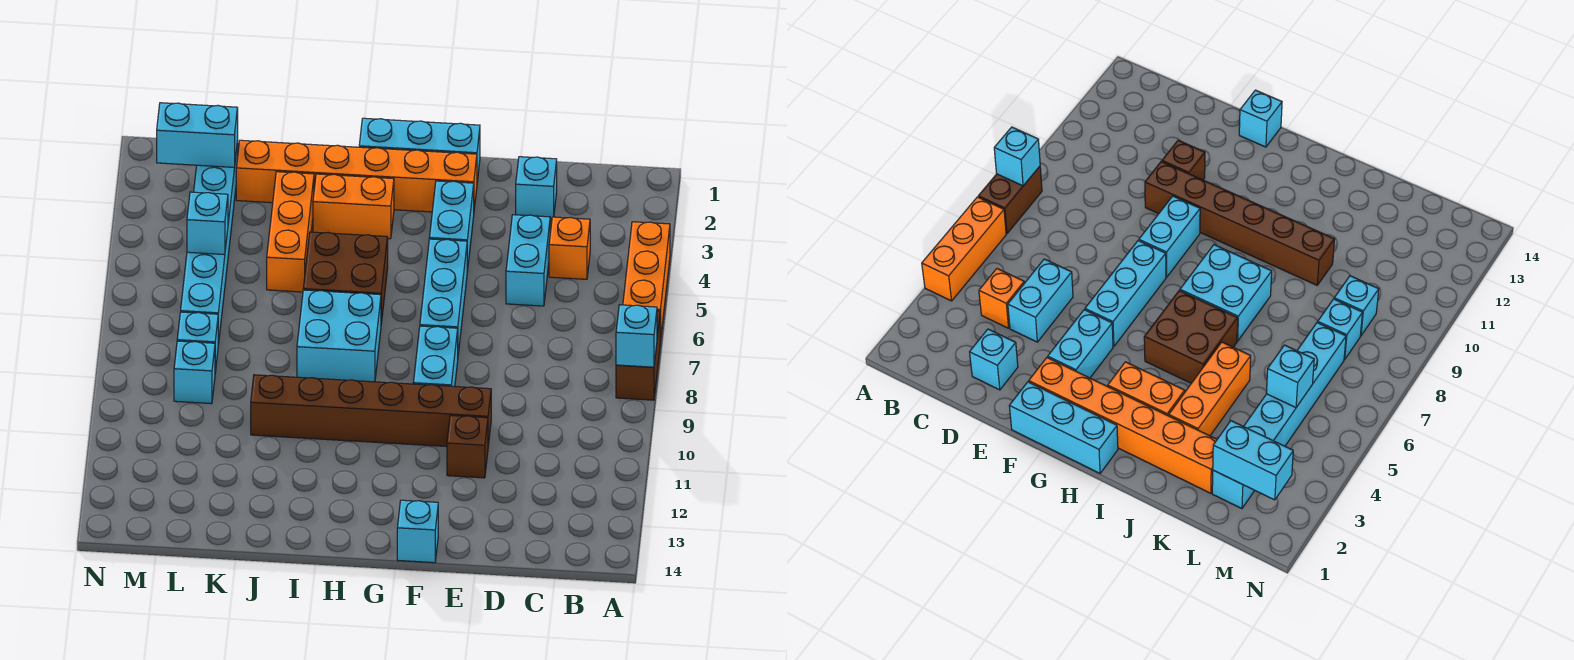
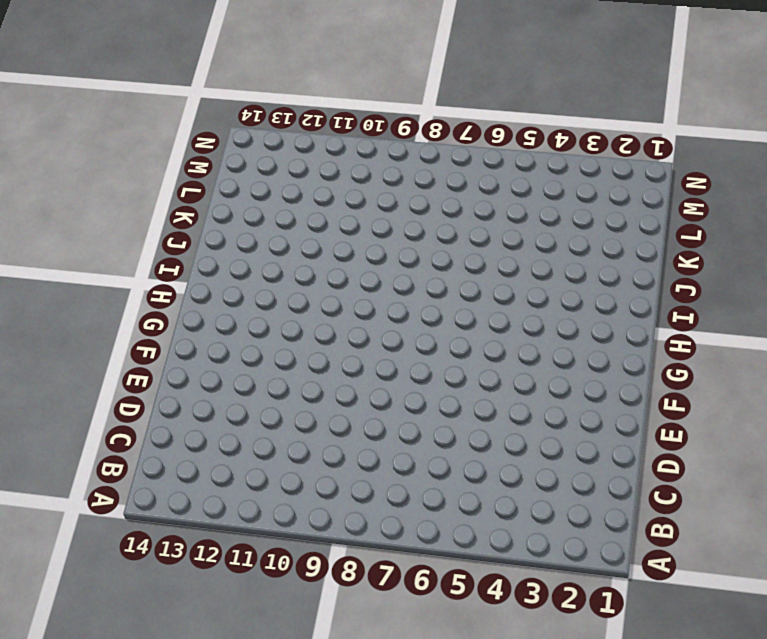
none -> orange 1x3 brick [623,222,670,342]
none -> brown 1x2 brick [616,311,660,400]
none -> orange 1x1 brick [549,217,590,279]

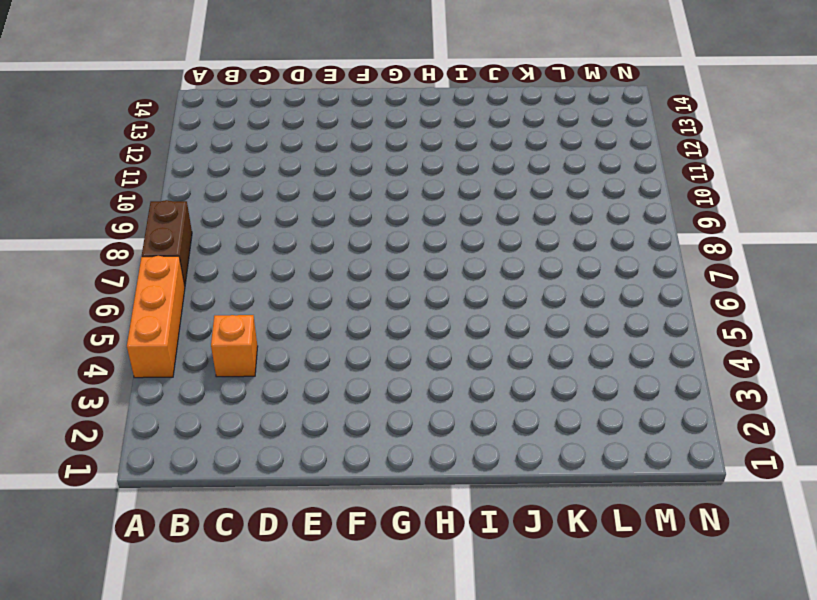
none -> cyan 1x1 brick [516,157,557,219]
none -> cyan 1x2 brick [506,215,550,306]
none -> brown 1x6 brick [251,375,491,447]

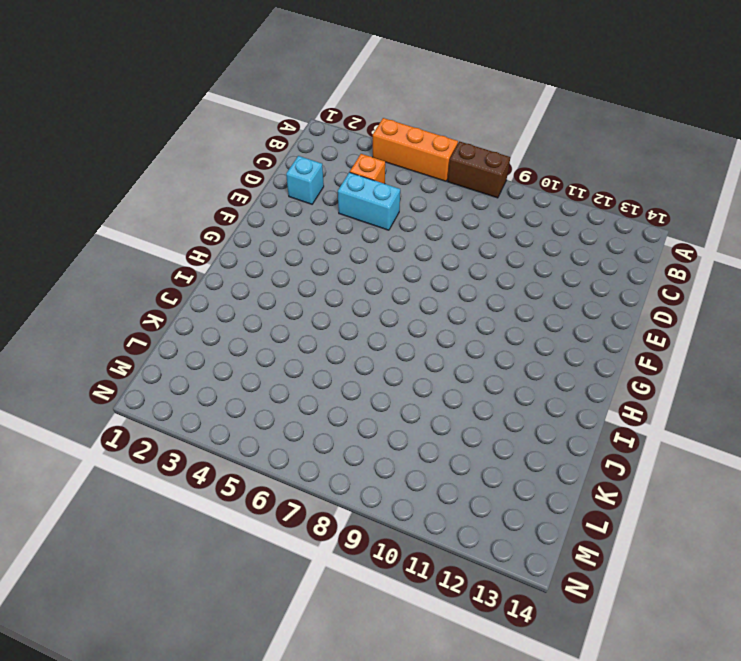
none -> brown 1x6 brick [251,375,491,447]
none -> brown 1x1 brick [447,416,488,478]
none -> cyan 1x3 brick [359,118,480,182]

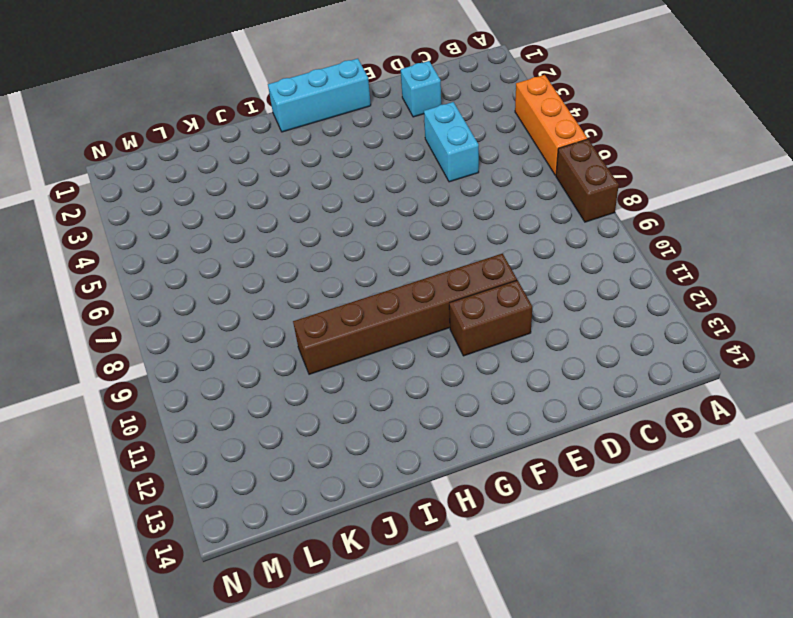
brown 1x2 brick [449,280,532,356] -> brown 1x1 brick [447,416,488,478]
none -> orange 1x1 brick [549,217,590,279]
none -> orange 1x6 brick [236,140,477,212]
none -> cyan 1x2 brick [429,181,474,272]

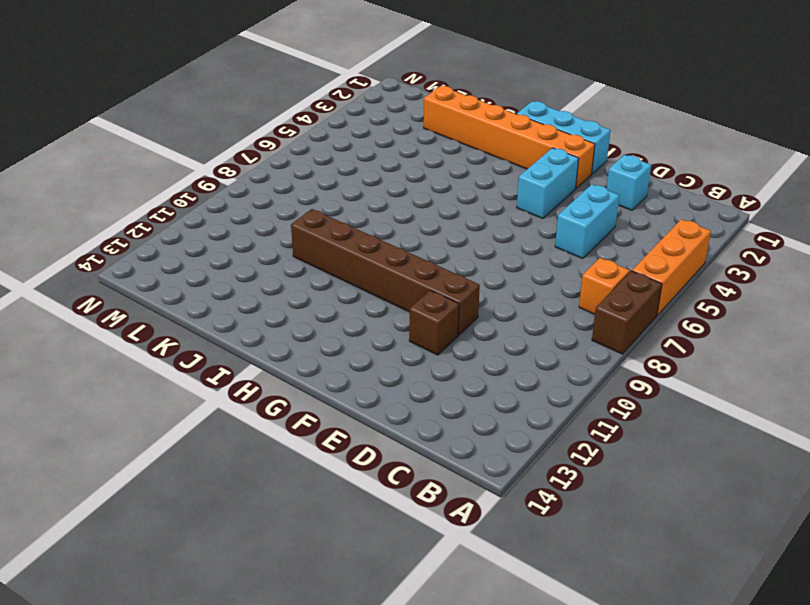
orange 1x1 brick [579,258,630,314] -> orange 1x1 brick moved to [549,217,590,279]
none -> cyan 1x3 brick [420,239,467,354]
none -> cyan 1x2 brick [413,326,458,387]
none -> cyan 1x1 brick [397,500,438,563]

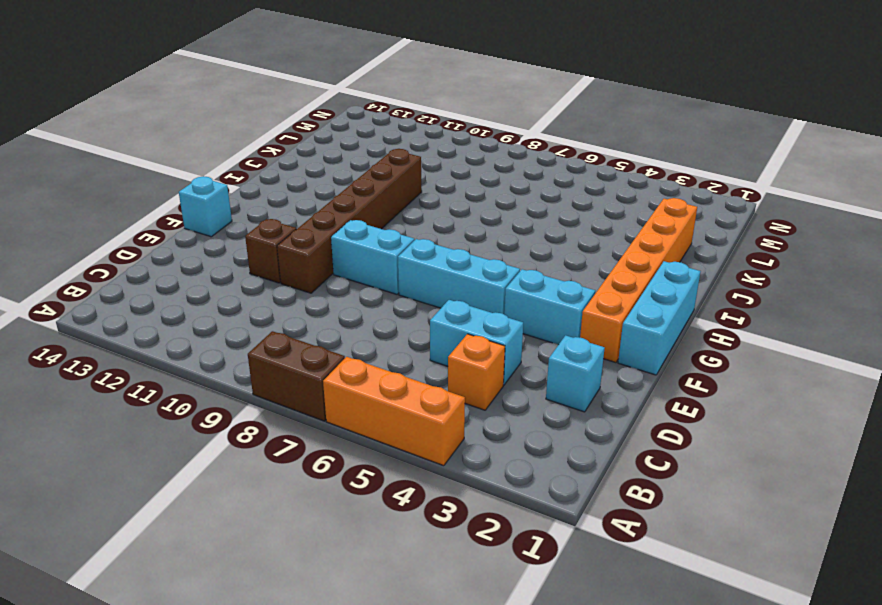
none -> orange 1x2 brick [313,174,394,239]
none -> brown 2x2 brick [303,232,388,323]
none -> cyan 2x2 brick [297,290,381,382]

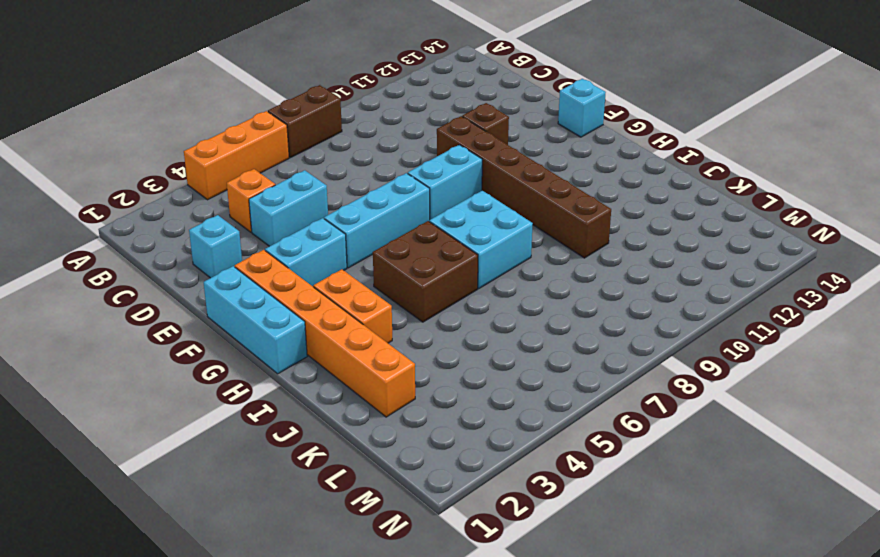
none -> orange 1x3 brick [267,172,314,292]
none -> cyan 1x6 brick [181,141,238,345]
none -> cyan 1x1 brick [177,312,218,372]

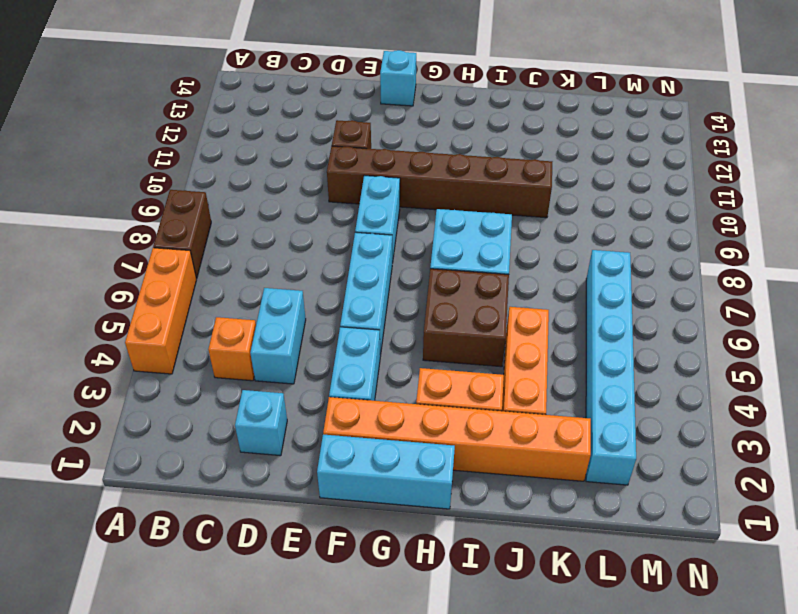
none -> cyan 1x1 brick [177,312,218,372]
none -> cyan 1x1 brick [174,341,215,404]
none -> cyan 1x1 brick [616,305,657,367]

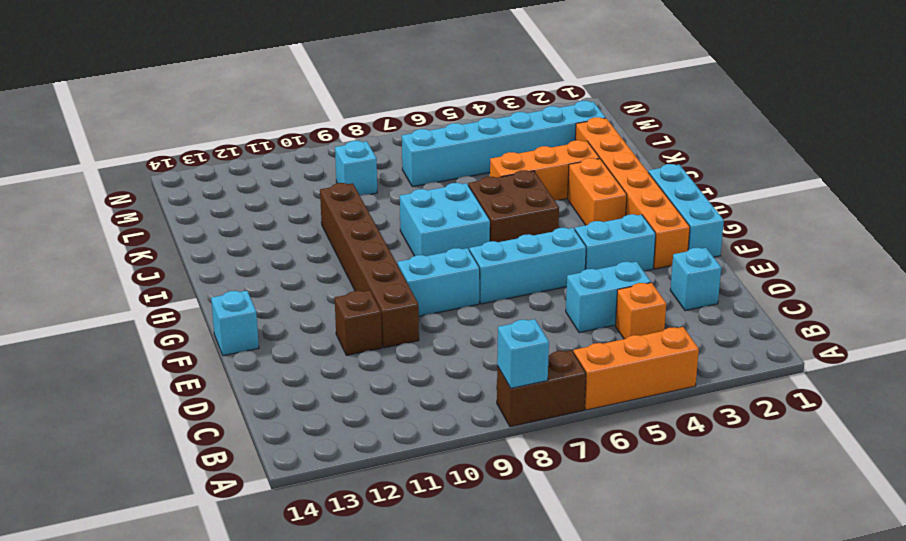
none -> cyan 1x1 brick [177,312,218,372]
none -> cyan 1x2 brick [157,103,238,167]
none -> cyan 1x1 brick [187,192,228,255]

